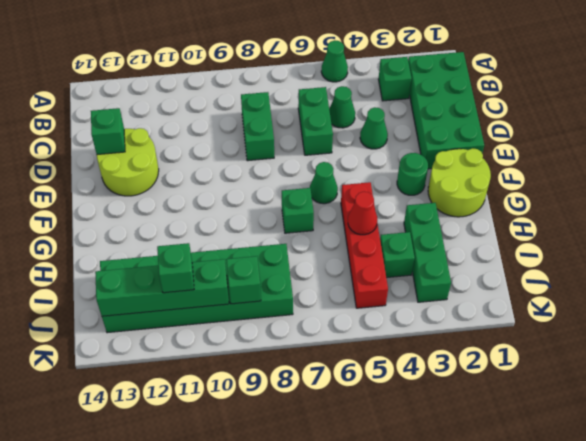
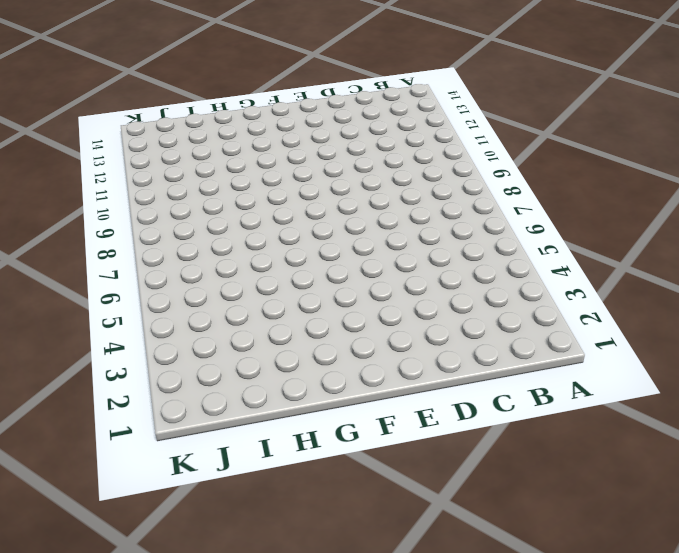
none -> green 1x1 cone [321,40,348,82]
none -> green 2x4 brick [408,52,484,169]
none -> green 1x1 brick [378,57,412,101]

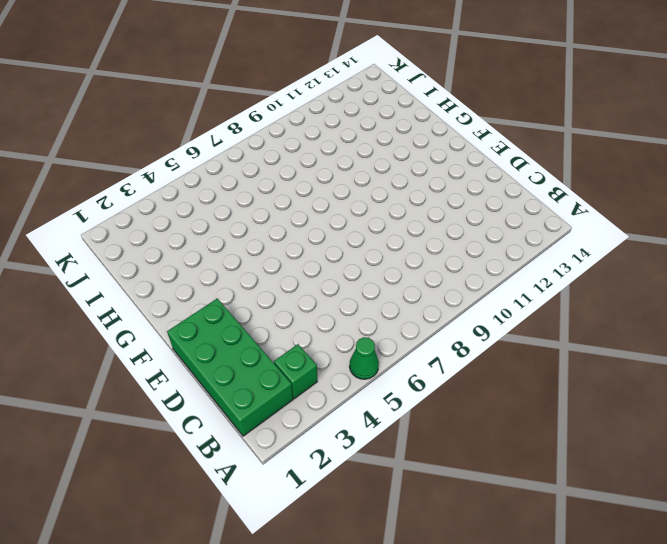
none -> green 1x1 cone [329,86,355,128]
none -> green 1x2 brick [298,87,333,155]
none -> green 1x2 brick [241,92,274,161]

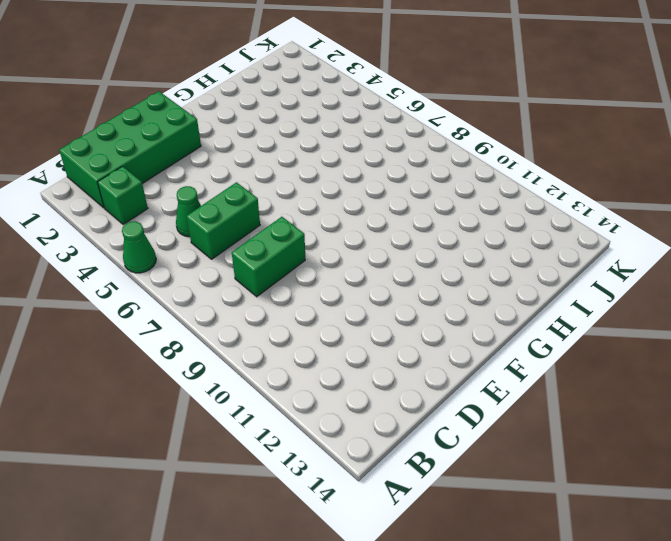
none -> green 1x1 cone [360,107,388,149]
none -> lime 2x2 round brick [97,128,159,196]
none -> lime 2x2 round brick [428,148,491,217]

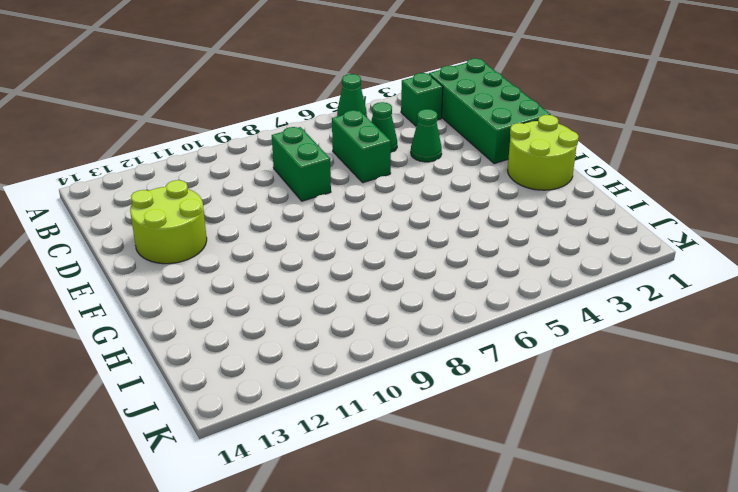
none -> green 1x1 round brick [397,153,428,195]
none -> green 1x1 cone [310,162,338,204]
none -> red 1x4 brick [341,182,388,308]

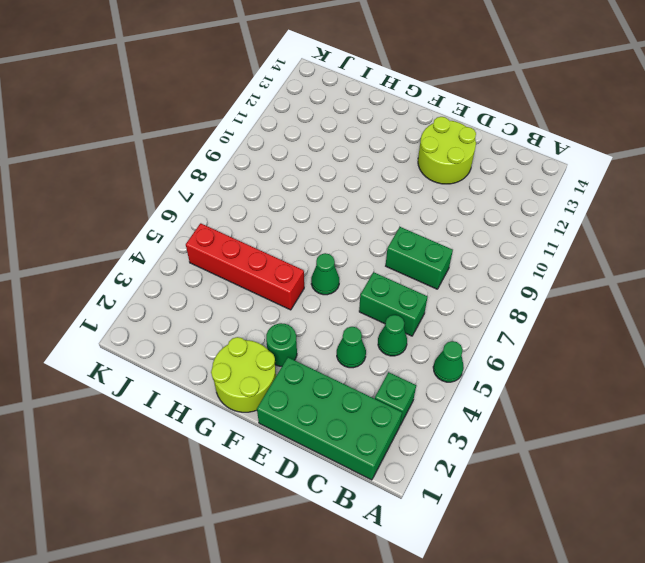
none -> green 1x1 brick [282,188,314,233]
none -> green 1x3 brick [404,203,451,302]
none -> green 1x1 brick [380,232,415,278]

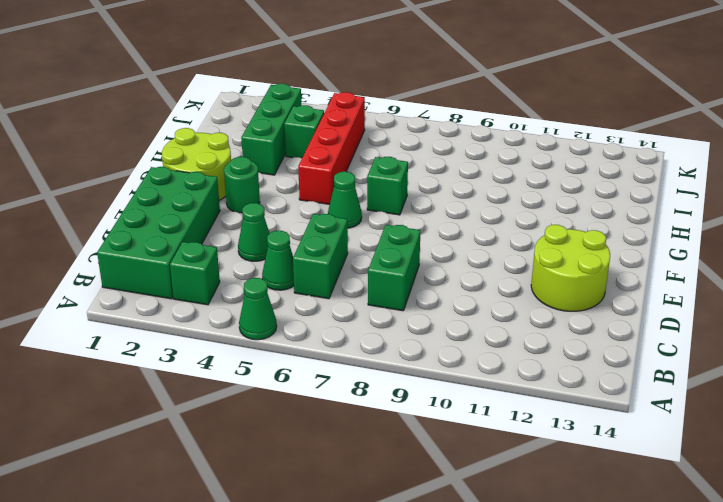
none -> green 2x6 brick [100,244,293,333]
none -> green 1x1 brick [91,108,125,154]
none -> red 1x1 cone [348,192,377,235]

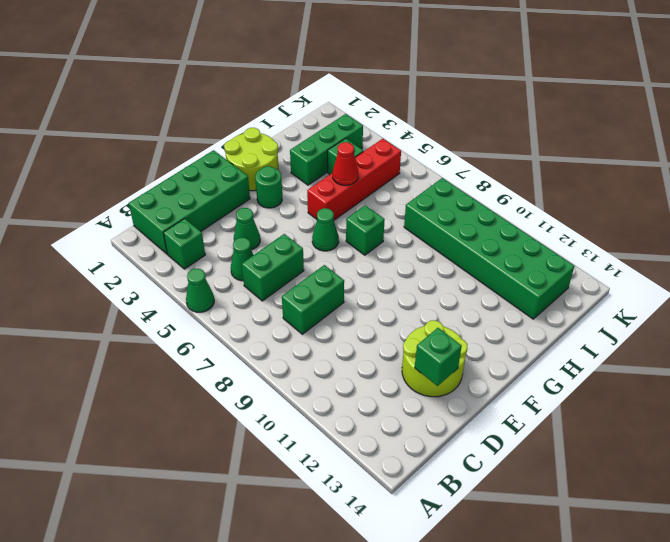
none -> green 1x1 brick [226,256,261,304]
none -> green 1x4 brick [95,259,229,316]
none -> green 1x1 brick [157,243,194,293]

